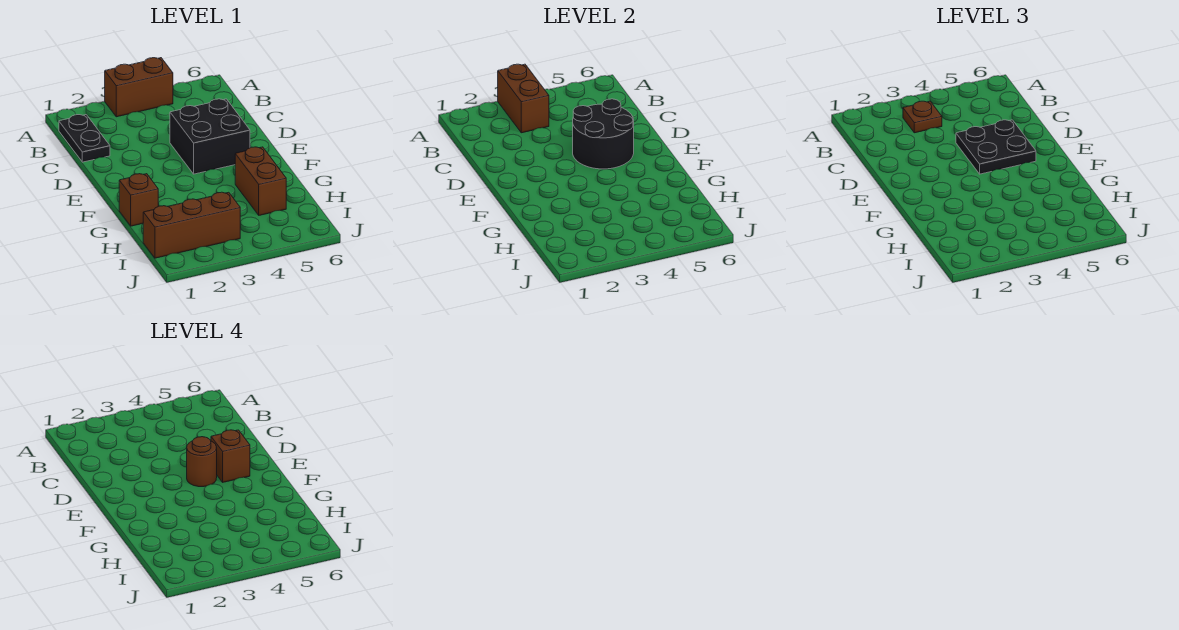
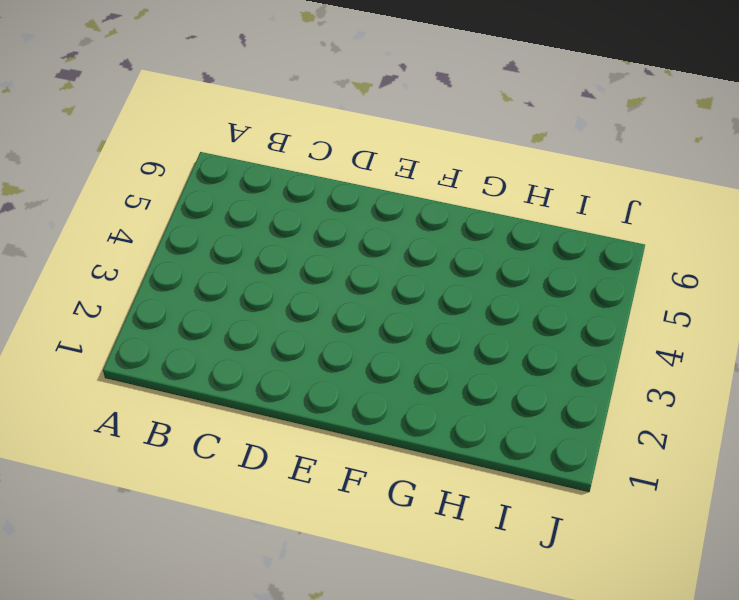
none -> brown 1x2 brick [105,58,173,117]
none -> black 1x2 plate [59,115,110,162]
none -> black 2x2 brick [170,99,250,174]

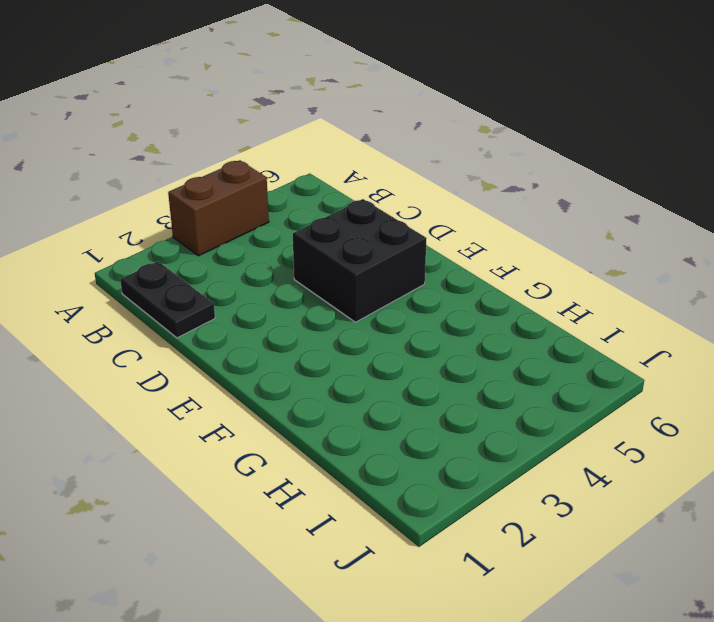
none -> brown 1x1 brick [119,174,158,226]
none -> brown 1x2 brick [235,147,286,215]
none -> brown 1x3 brick [143,192,240,258]

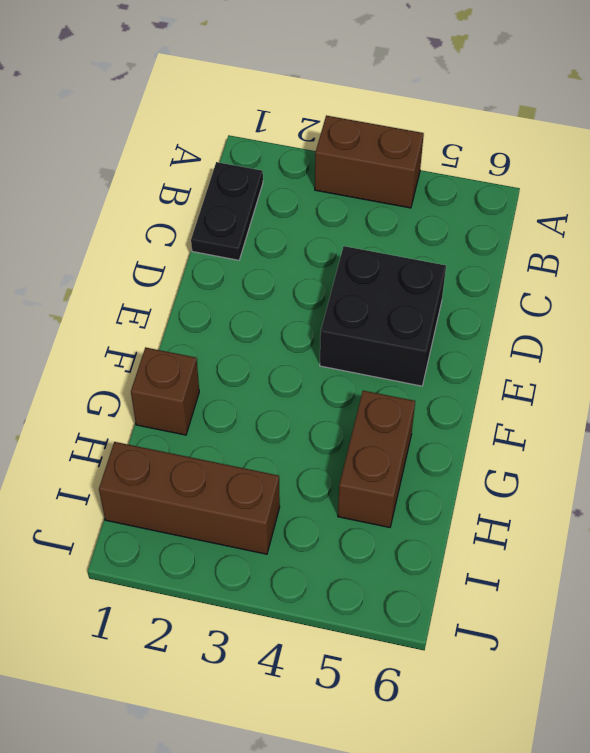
none -> brown 1x2 brick [498,64,549,133]
none -> black 2x2 round brick [573,99,634,169]
none -> brown 1x1 plate [903,101,942,133]

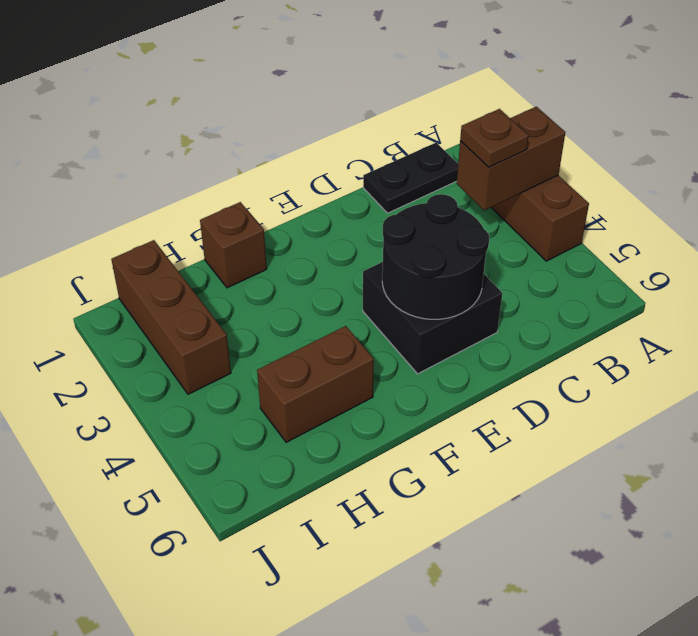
none -> black 2x2 plate [956,120,1036,174]
none -> brown 1x1 round brick [187,437,217,487]
none -> brown 1x1 brick [211,430,250,482]

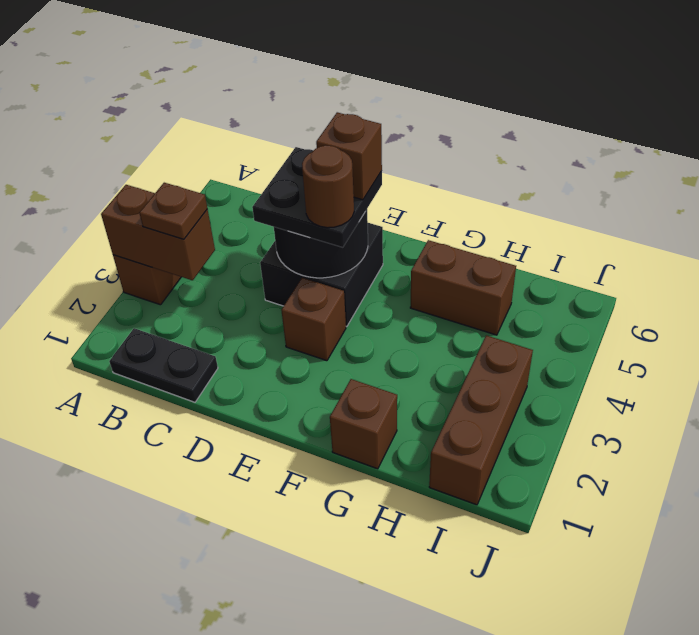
brown 1x1 brick [281,278,346,361] -> none

